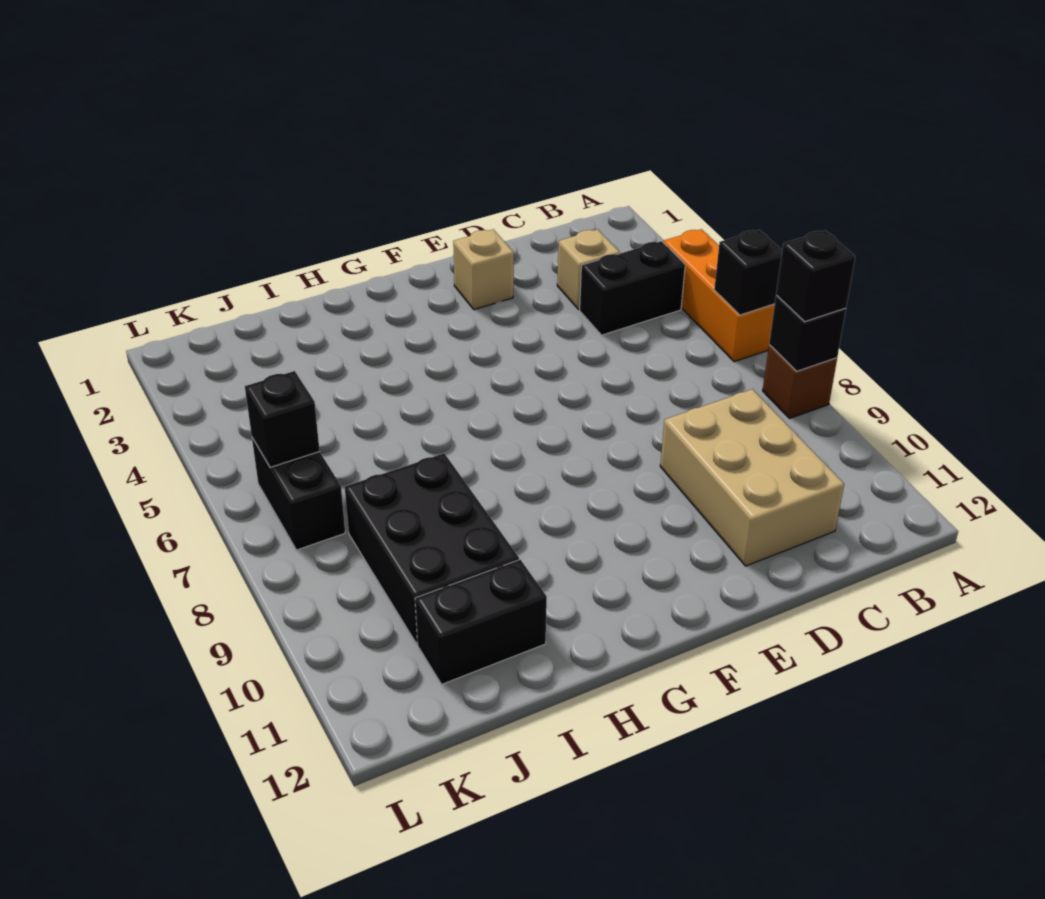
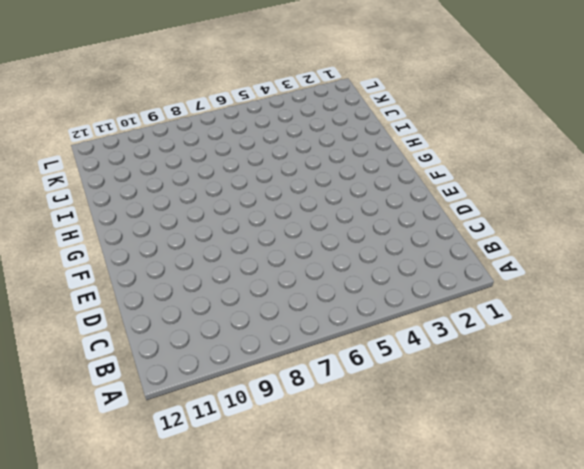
none -> orange 1x3 brick [663,229,775,362]
none -> brown 1x1 brick [763,345,837,418]
none -> black 1x2 brick [580,241,685,335]

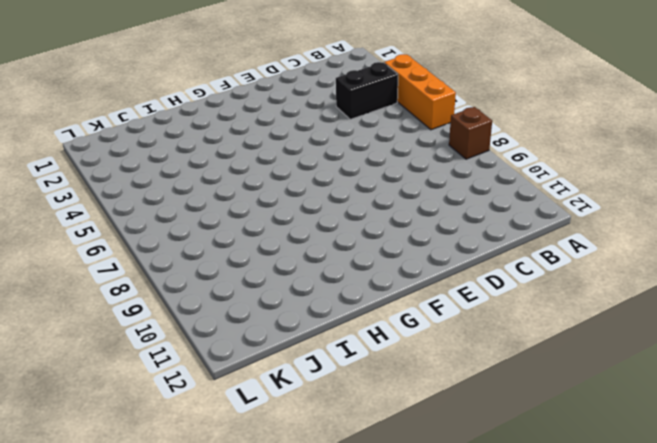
none -> tan 1x1 brick [557,229,620,309]
none -> tan 2x3 brick [660,389,844,566]
none -> tan 1x1 brick [453,229,514,310]

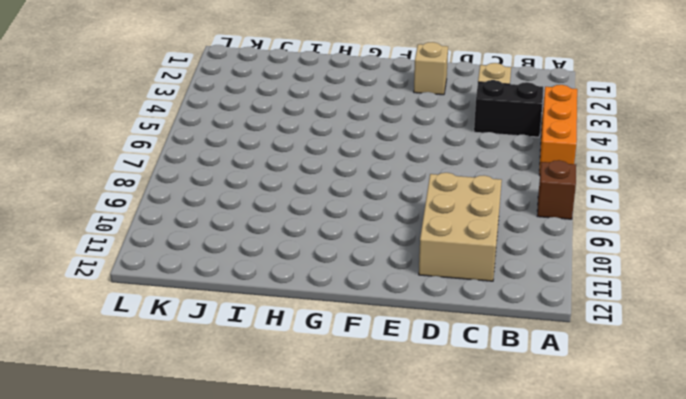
none -> black 2x3 brick [345,453,519,644]
none -> black 1x2 brick [415,560,547,684]
none -> black 1x2 brick [252,438,345,550]

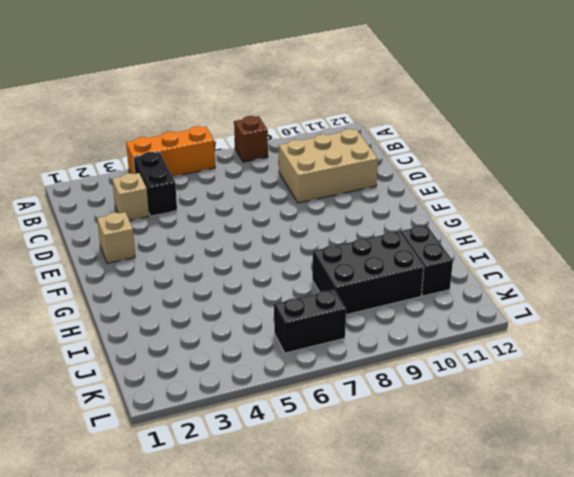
none -> black 1x1 brick [714,230,782,315]
none -> black 1x1 brick [769,295,846,371]
none -> black 1x1 brick [245,371,320,467]

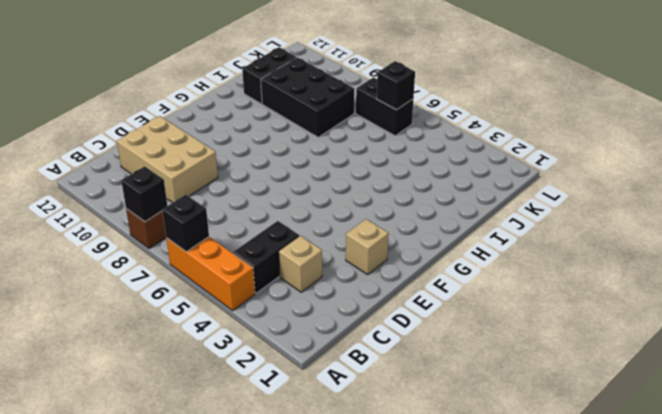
none -> black 1x1 brick [776,230,855,322]

